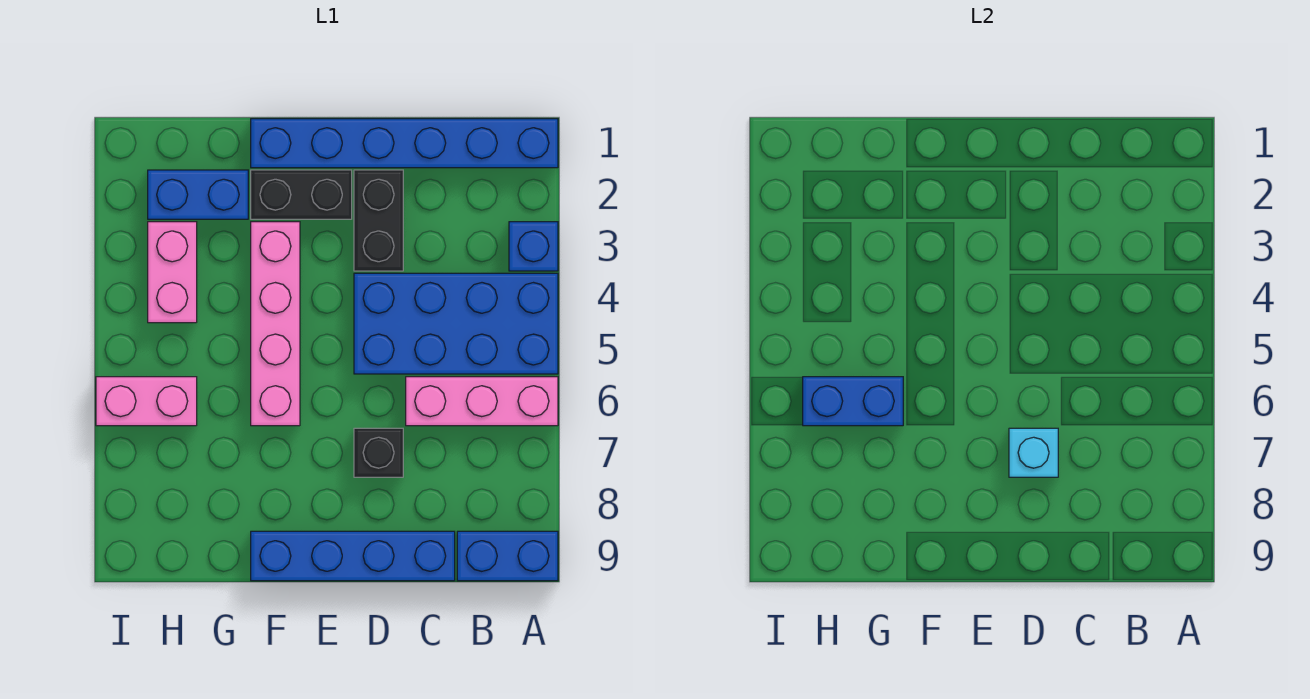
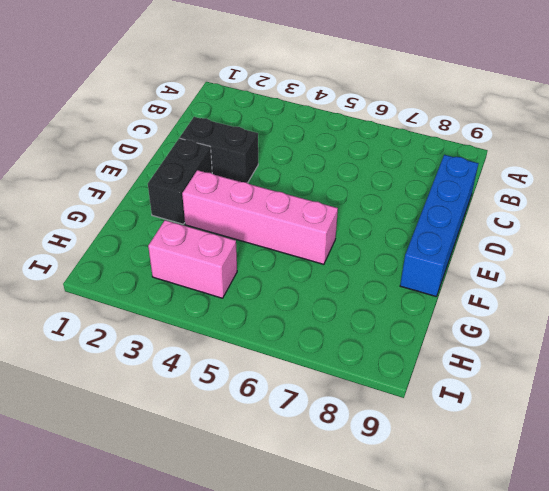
none -> blue 1x6 brick [251,119,558,168]
none -> blue 1x1 brick [509,222,558,271]
none -> blue 2x4 brick [354,273,558,374]

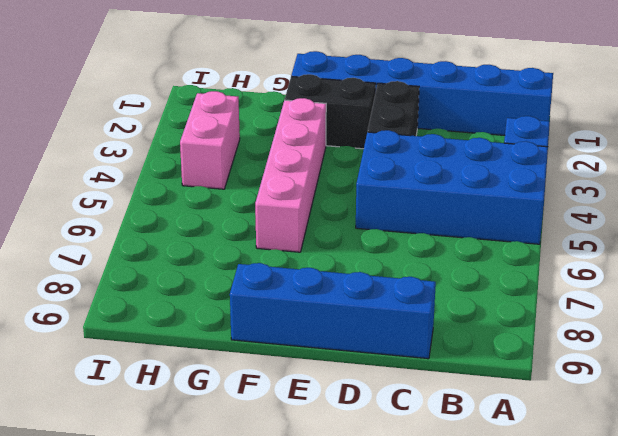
none -> pink 1x3 brick [406,377,558,426]
none -> blue 1x2 brick [457,531,558,581]
none -> black 1x1 brick [354,428,403,477]

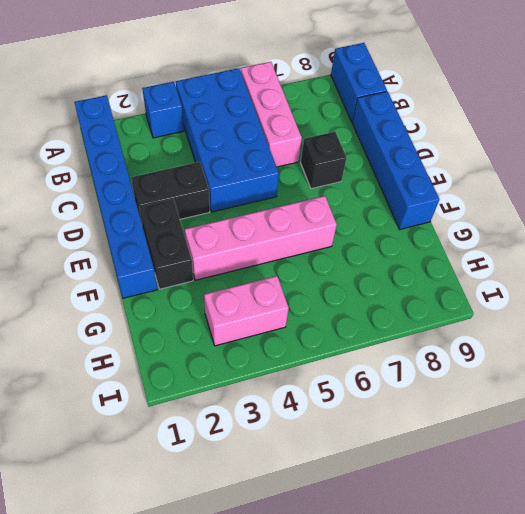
none -> blue 1x2 brick [148,170,248,219]
none -> pink 1x2 brick [96,377,197,426]
none -> cyan 1x1 brick [1009,428,1058,477]

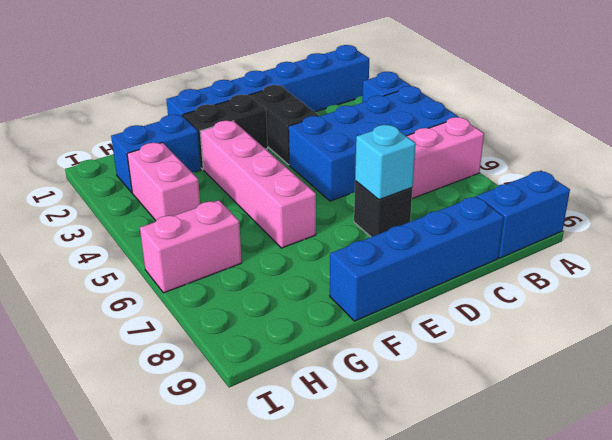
none -> blue 1x2 brick [803,377,903,426]

